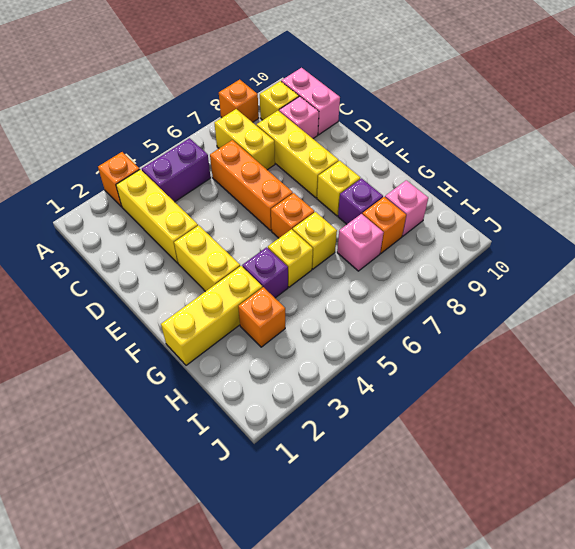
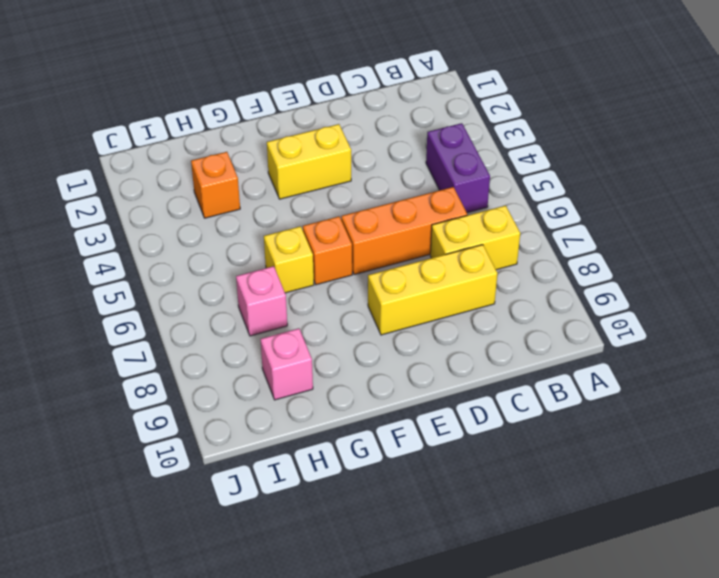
none -> orange 1x1 brick [98,152,140,207]
none -> orange 1x1 brick [219,80,259,122]
none -> yellow 1x3 brick [116,169,198,263]

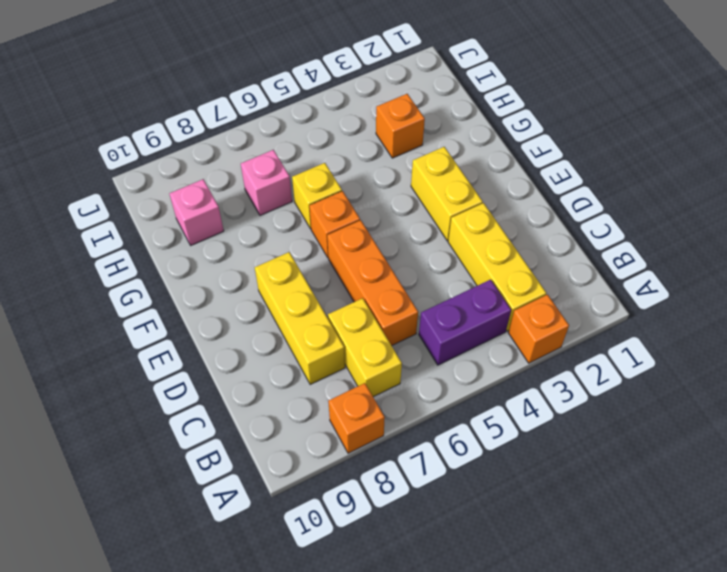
none -> yellow 1x1 brick [260,81,299,120]
none -> pink 1x2 brick [281,68,340,135]
none -> pink 1x1 brick [279,96,319,138]

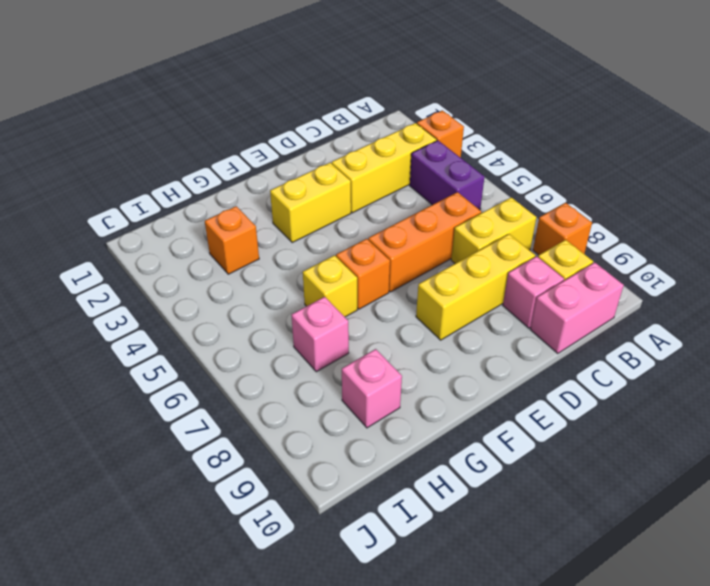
none -> yellow 1x1 brick [317,161,360,216]
none -> yellow 1x3 brick [161,266,262,365]
none -> purple 1x1 brick [242,247,288,298]

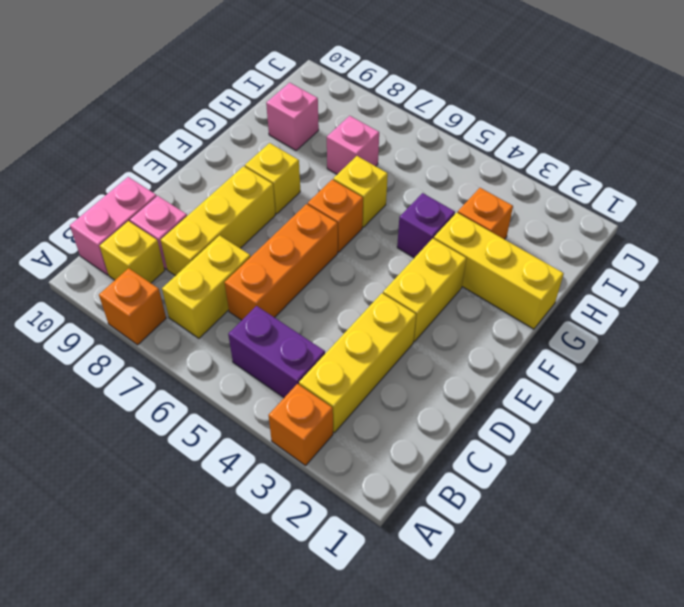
none -> yellow 1x1 brick [268,229,313,287]
none -> purple 1x1 brick [338,178,383,224]
none -> orange 1x1 brick [362,197,406,253]

